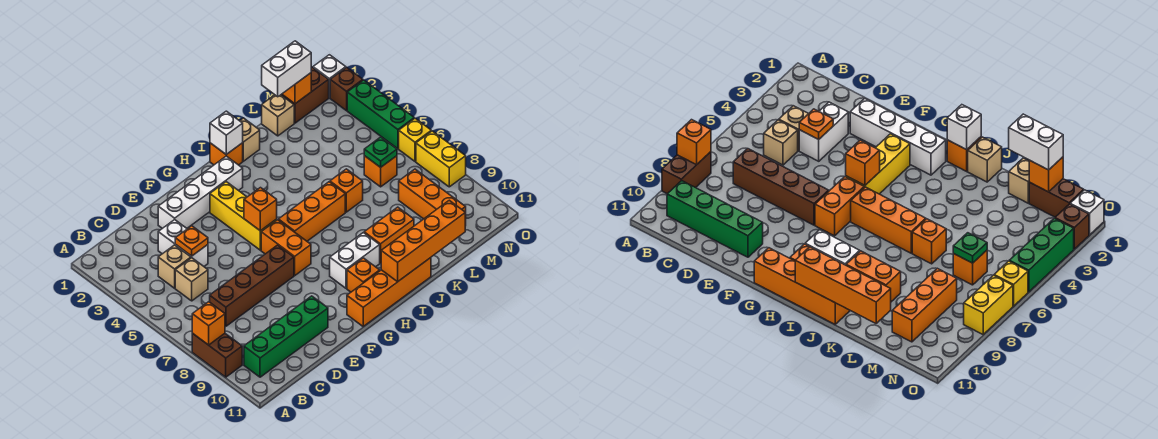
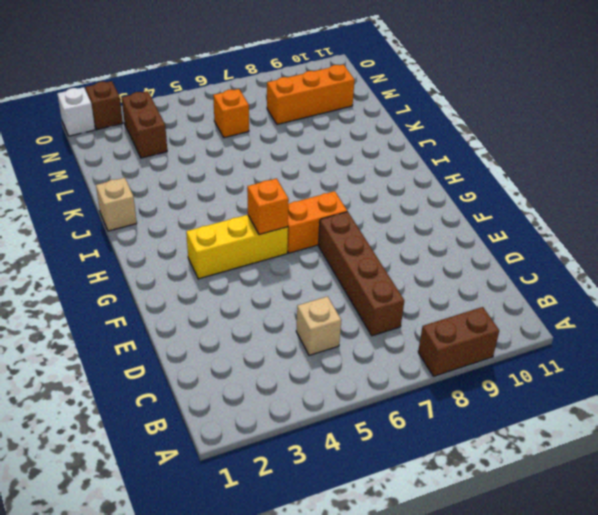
brown 1x2 brick [122,91,167,158] -> brown 1x2 brick moved to [281,67,329,123]
none -> green 1x4 brick [244,296,328,377]
none -> tan 1x1 brick [158,245,191,288]
none -> white 1x2 brick [158,220,208,266]
none -> white 1x4 brick [158,156,243,228]

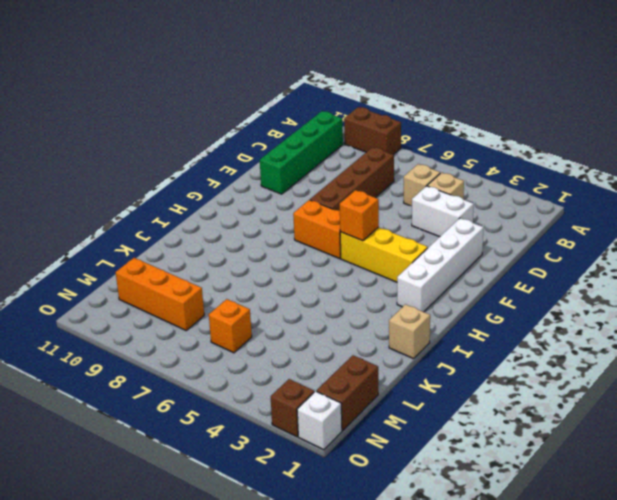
none -> orange 1x4 brick [347,258,431,326]
none -> orange 1x3 brick [278,182,345,241]
none -> white 1x2 brick [330,233,380,288]
none -> orange 1x1 brick [347,258,380,292]

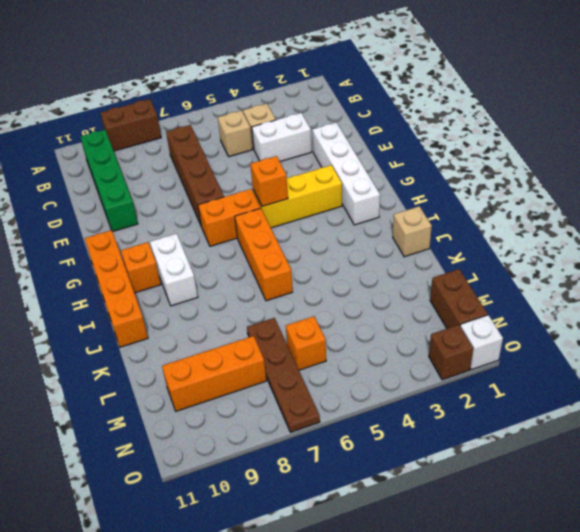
brown 1x4 plate [247,318,320,432] -> yellow 1x2 brick [416,131,466,187]
none -> orange 1x1 brick [210,143,243,165]
none -> orange 1x2 brick [364,207,414,263]
none -> orange 1x1 brick [330,169,363,212]
none -> tan 1x1 brick [262,95,294,136]

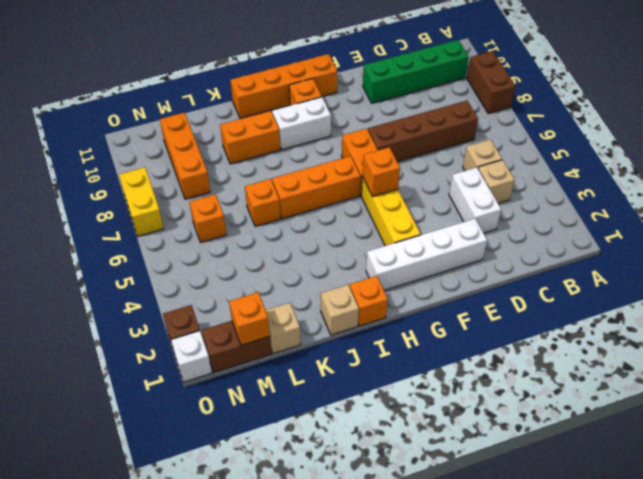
none -> green 1x3 brick [347,80,414,149]
none -> yellow 1x1 brick [399,118,431,161]
none -> orange 1x1 brick [192,302,225,345]
none -> orange 1x1 plate [175,226,208,256]

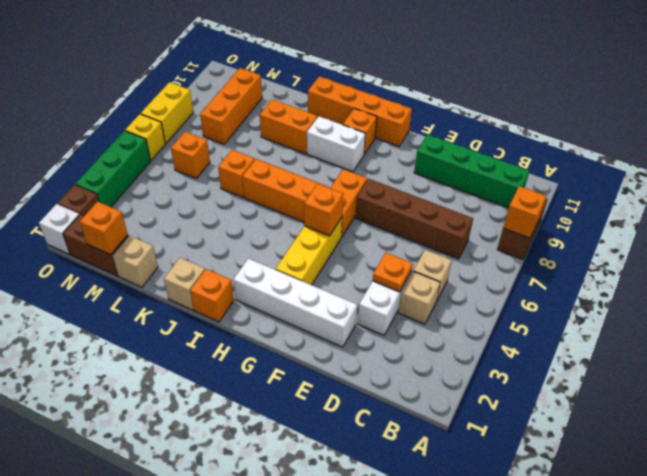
none -> white 1x1 brick [210,111,243,154]
none -> orange 1x4 brick [381,200,465,282]
none -> green 1x1 plate [364,137,397,167]
none -> white 1x2 brick [262,41,311,97]

